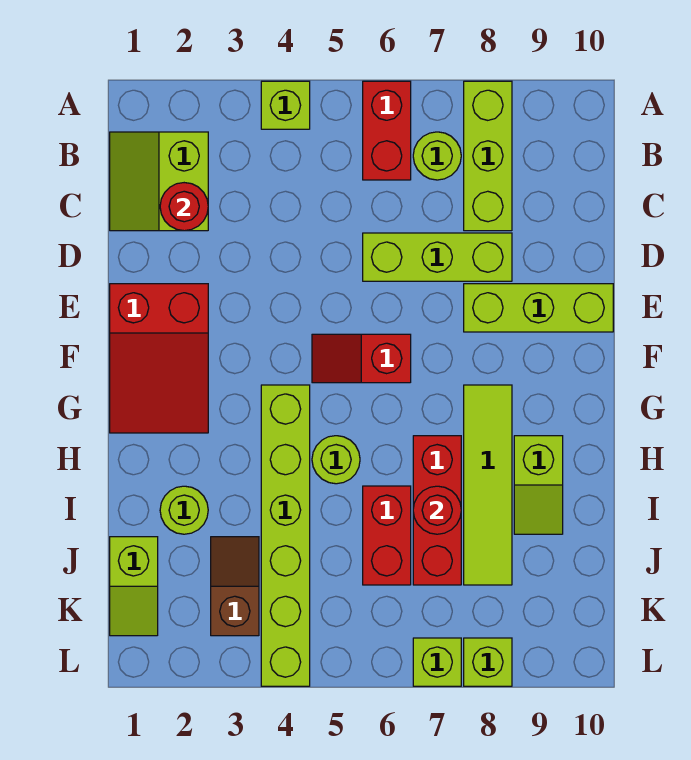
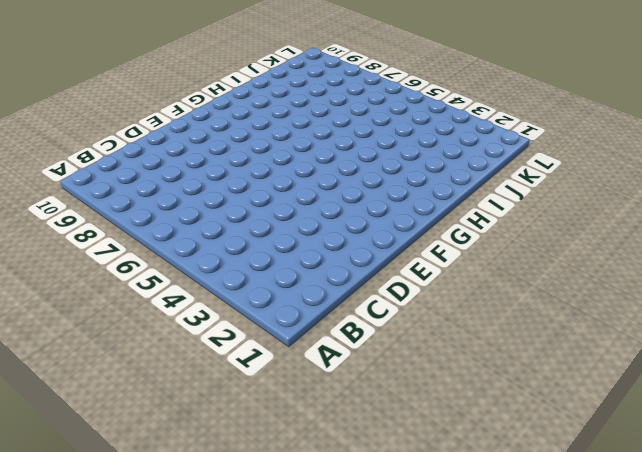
none -> lime 1x1 brick [261,81,310,129]
none -> red 1x2 brick [363,81,411,180]
none -> lime 1x3 brick [464,81,512,231]

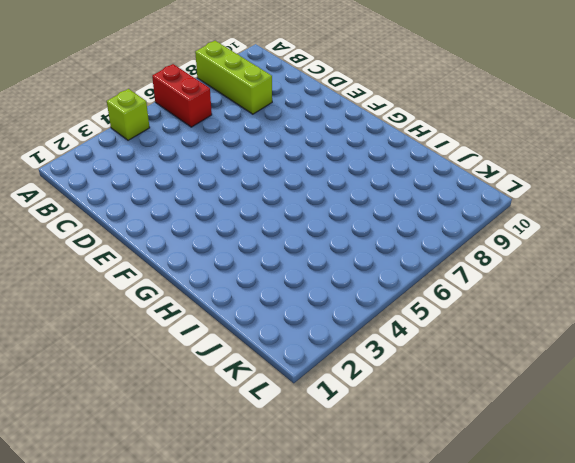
none -> lime 2x2 slope [110,132,208,231]
none -> lime 1x1 round brick [413,132,461,180]
none -> lime 1x3 brick [363,233,512,281]

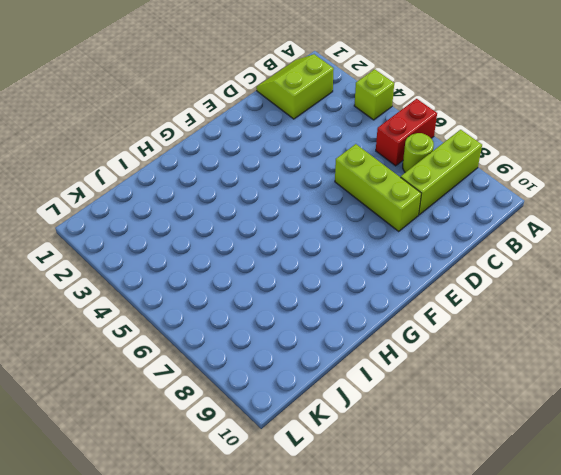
none -> red 2x3 slope [110,284,208,433]
none -> lime 1x3 brick [464,284,613,332]
none -> red 1x2 slope [312,334,411,383]

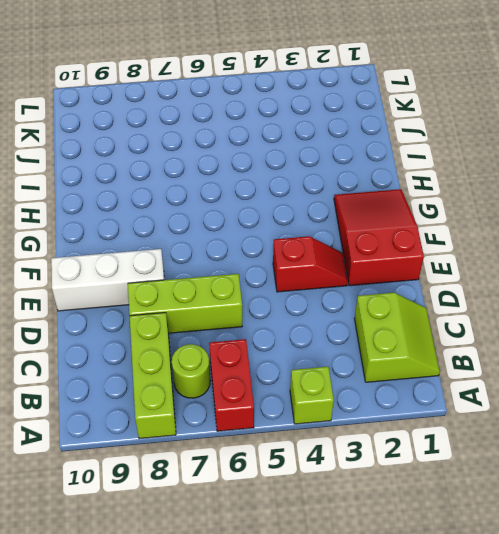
red 1x2 slope [273,236,348,292] -> red 1x2 slope moved to [312,334,411,383]
white 1x3 brick [51,249,164,311] -> lime 1x3 brick [464,284,613,332]
none -> lime 1x6 brick [261,385,310,686]
none -> lime 1x4 tile [464,385,512,585]
none -> lime 1x1 round brick [312,436,360,484]

